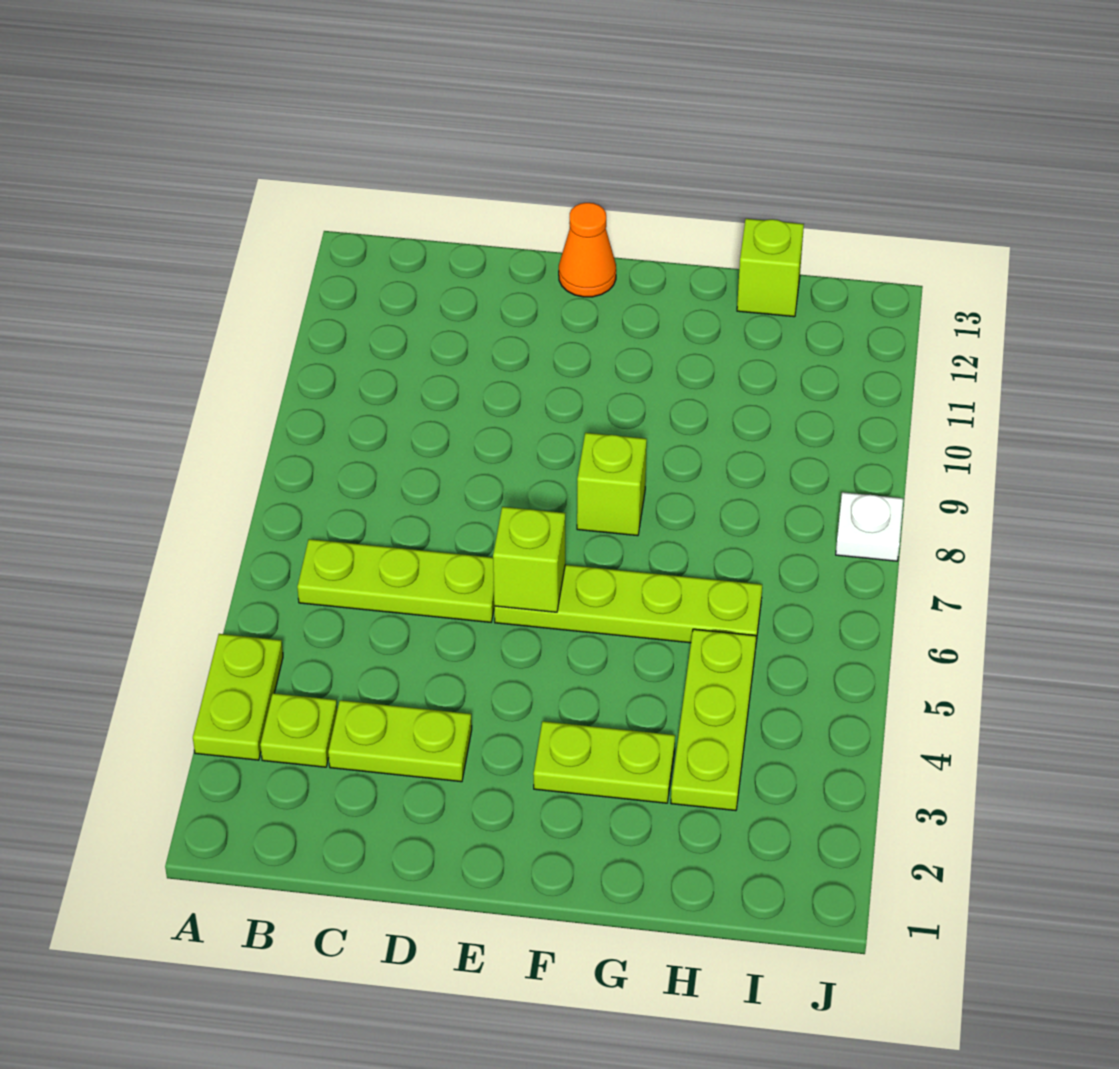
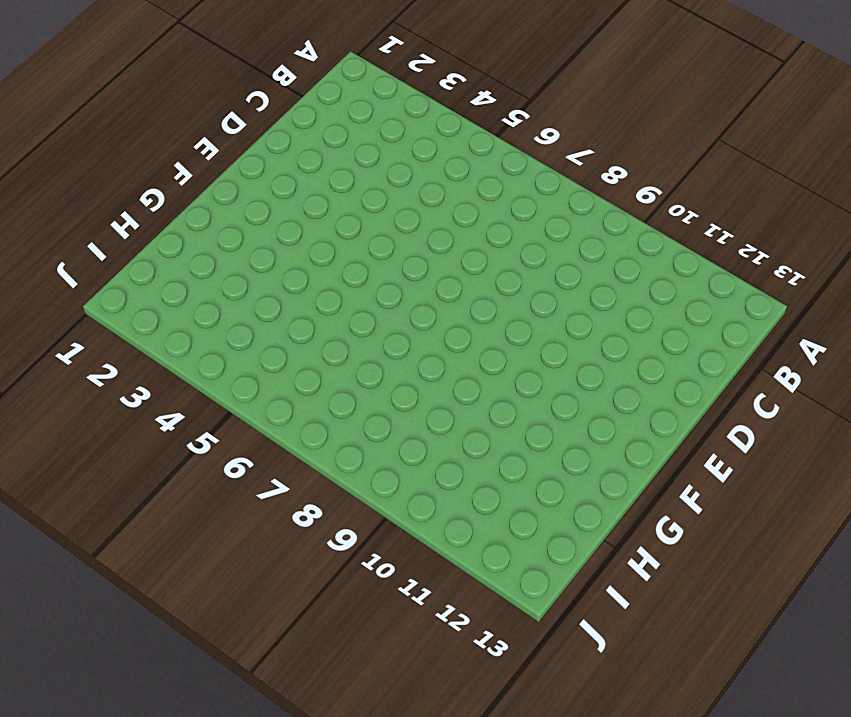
none -> lime 1x2 plate [193,634,283,760]
none -> lime 1x1 plate [260,693,337,767]
none -> lime 1x3 plate [297,539,494,622]

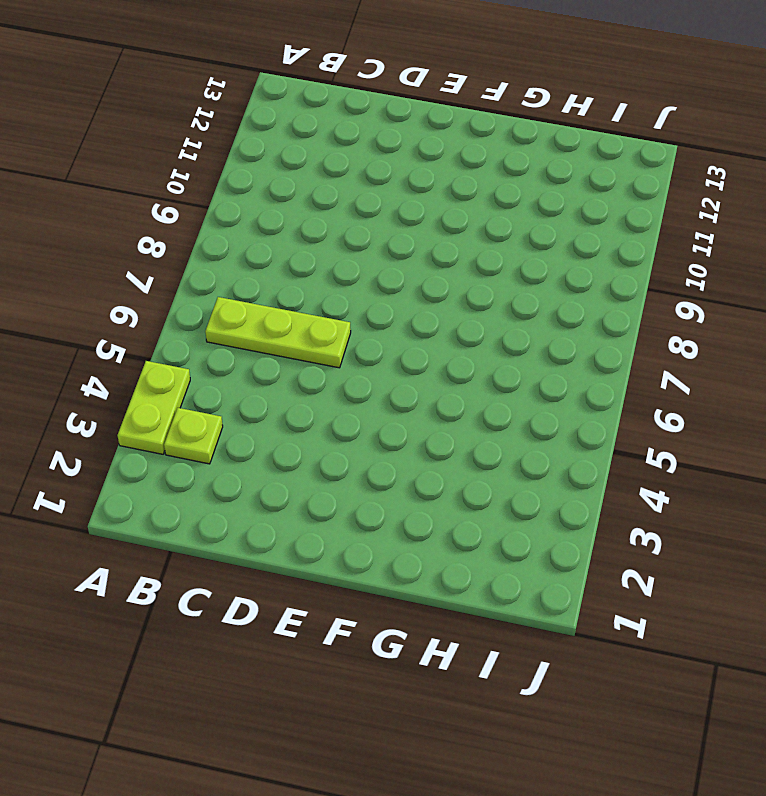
none -> lime 1x2 plate [328,700,472,782]
none -> lime 1x4 plate [494,565,762,643]
none -> orange 1x1 cone [559,203,616,297]

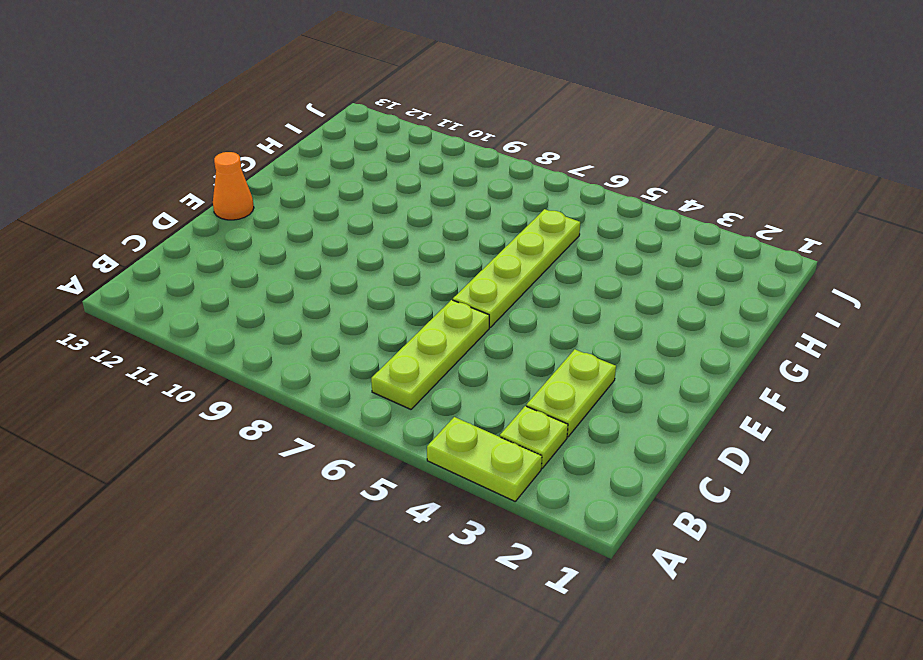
none -> lime 1x2 plate [533,721,675,803]
none -> lime 1x1 brick [577,433,647,536]
none -> lime 1x3 plate [671,629,756,811]

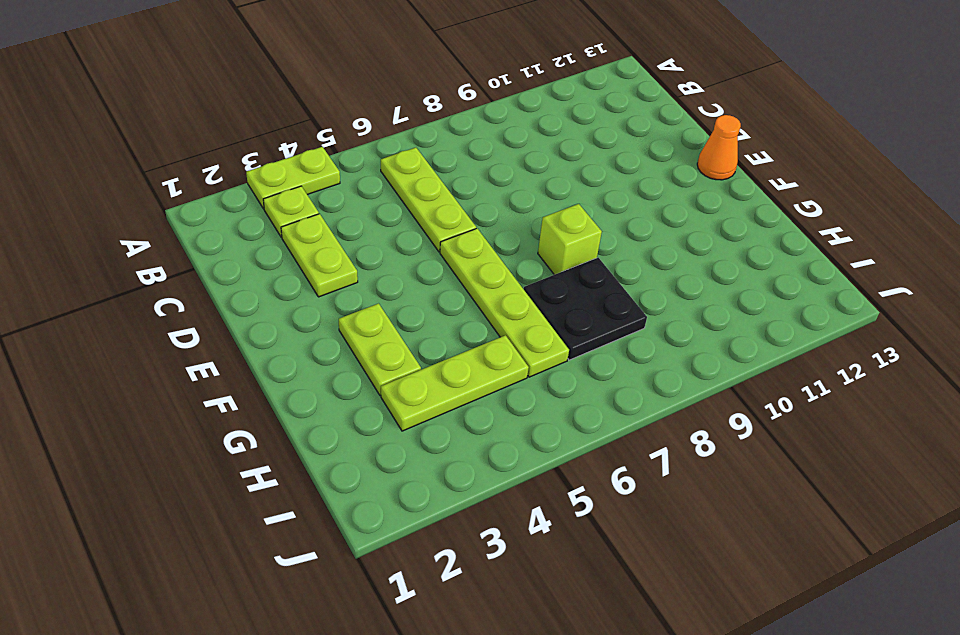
black 2x2 plate [524,258,647,360] -> none
none -> lime 1x1 brick [737,219,804,317]
none -> white 1x1 plate [836,492,903,561]
none -> lime 1x1 brick [493,507,565,612]

